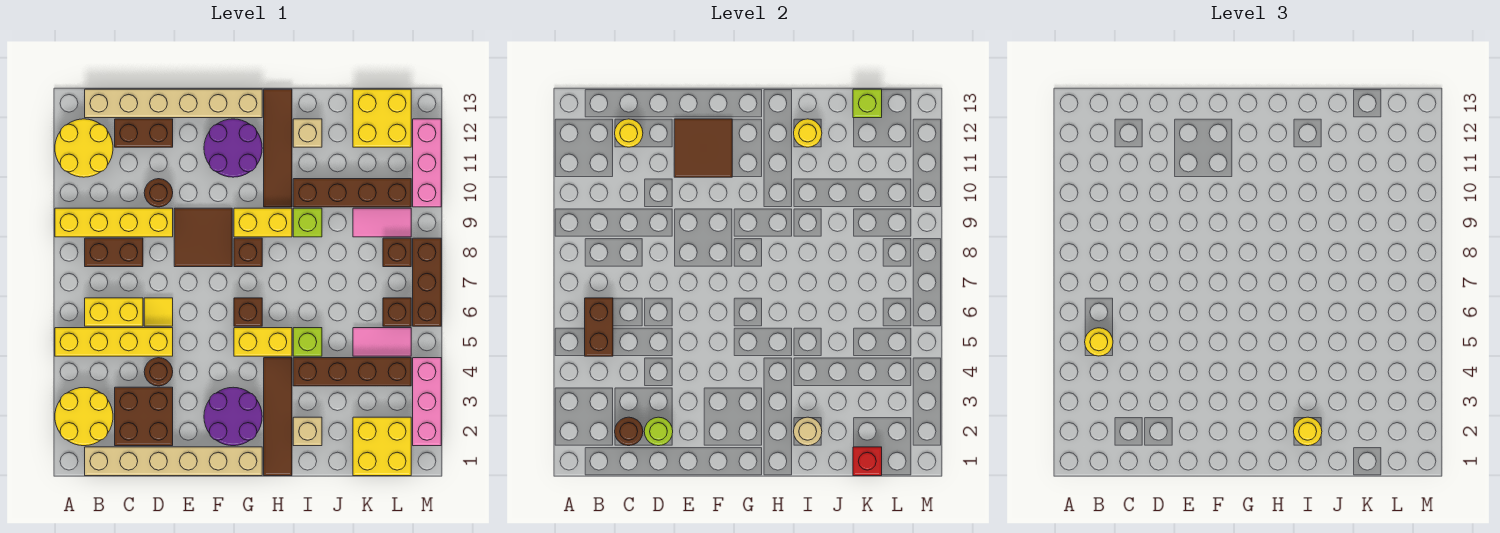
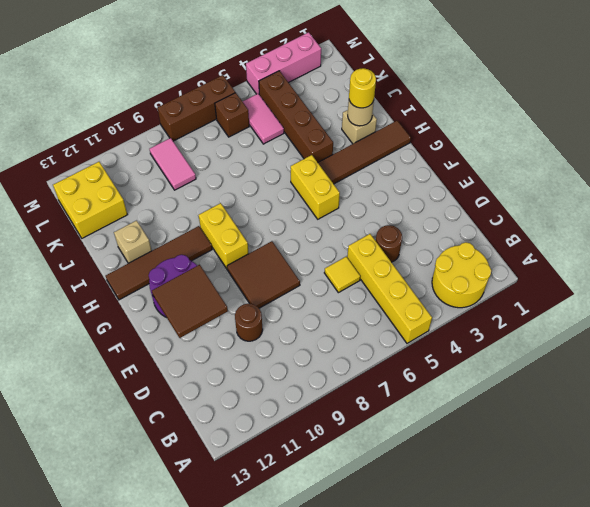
none -> yellow 1x4 brick [55,208,173,237]
none -> yellow 2x2 round brick [55,119,113,177]
none -> tan 1x6 brick [85,447,262,476]
none -> yellow 1x2 brick [85,298,143,326]

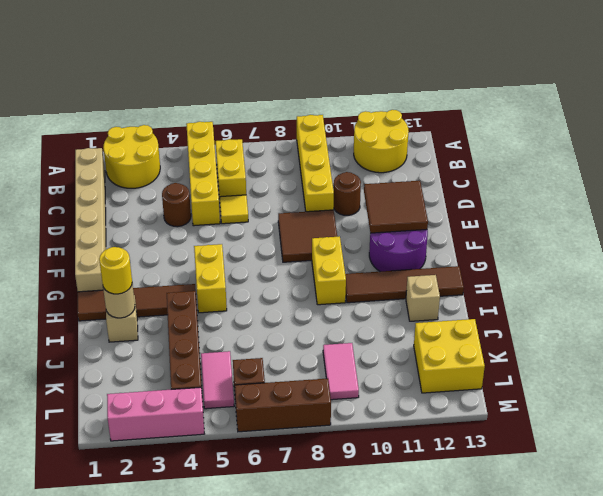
none -> brown 1x2 brick [85,238,143,267]
none -> tan 1x6 brick [85,89,262,118]
none -> brown 2x2 brick [115,387,173,446]
none -> brown 1x2 brick [115,119,173,147]

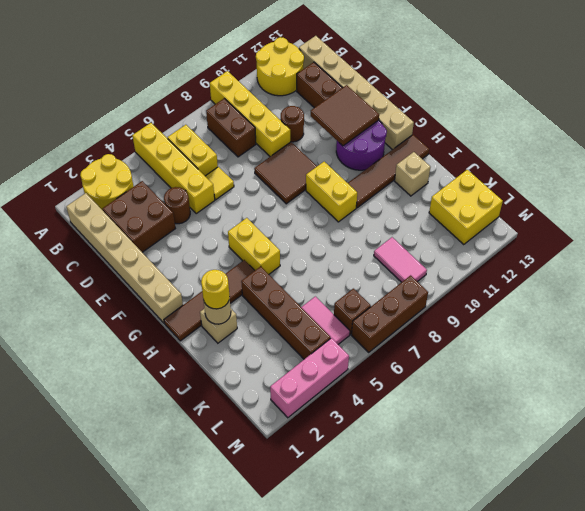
none -> purple 2x2 round brick [204,387,262,446]
none -> brown 1x1 brick [234,298,262,326]
none -> brown 1x1 brick [234,238,262,267]
none -> lime 1x1 brick [293,328,322,356]

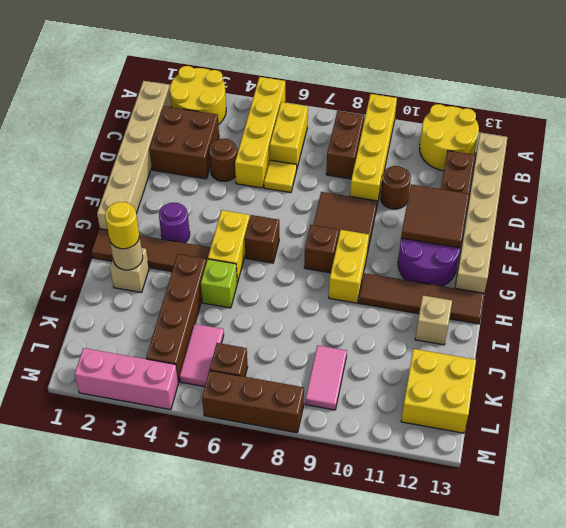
purple 1x1 round brick [159,203,190,243] -> purple 2x2 round brick [204,387,262,446]
none -> lime 1x1 brick [293,208,322,237]
none -> brown 1x4 brick [293,179,411,207]
none -> yellow 2x2 brick [353,417,411,476]
none -> brown 1x1 brick [383,238,411,267]

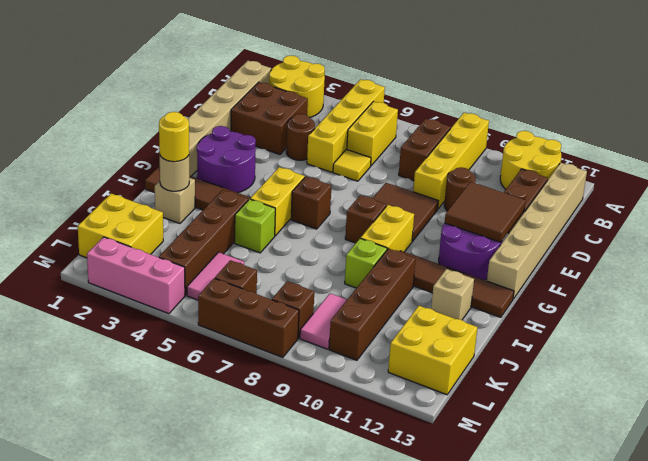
none -> pink 1x3 brick [413,119,441,207]
none -> brown 1x2 brick [585,298,613,356]
none -> brown 1x1 round brick [615,417,643,446]
none -> yellow 1x1 round brick [615,119,643,147]

